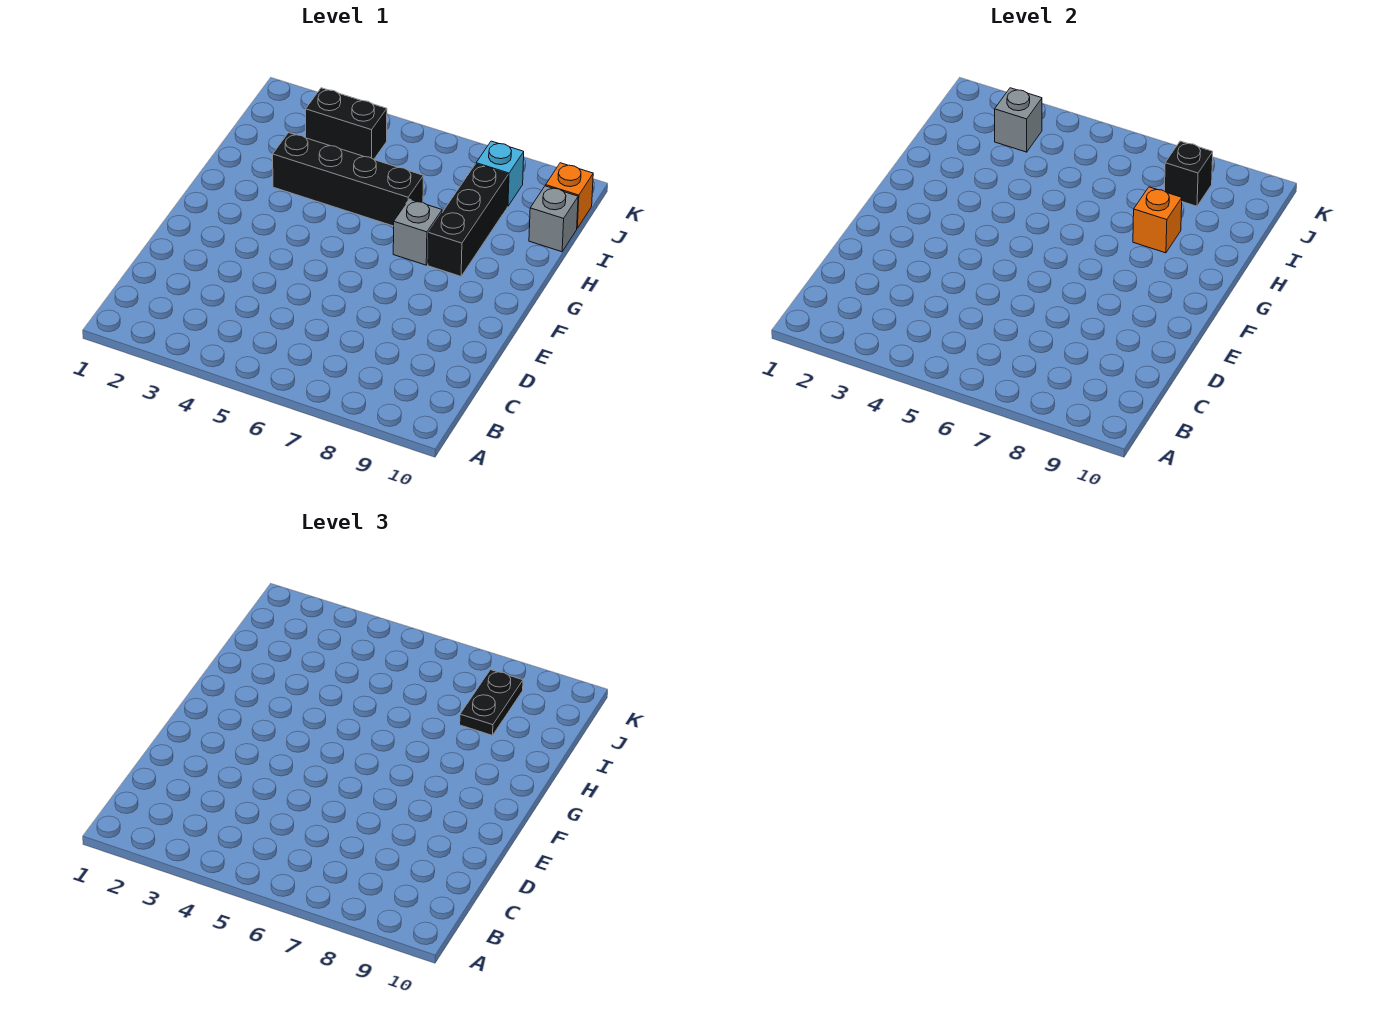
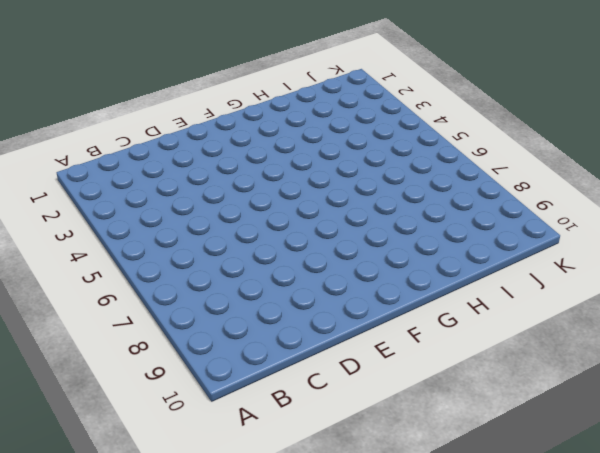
none -> grey 1x1 brick [393,199,442,265]
none -> black 1x3 brick [428,164,508,276]

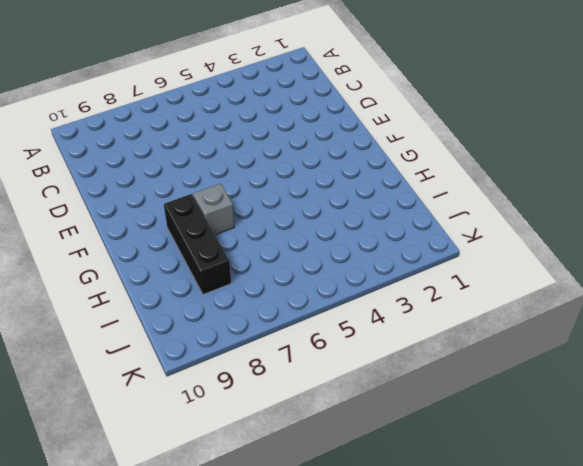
none -> black 1x4 brick [273,133,423,226]
none -> grey 1x1 brick [529,186,578,252]

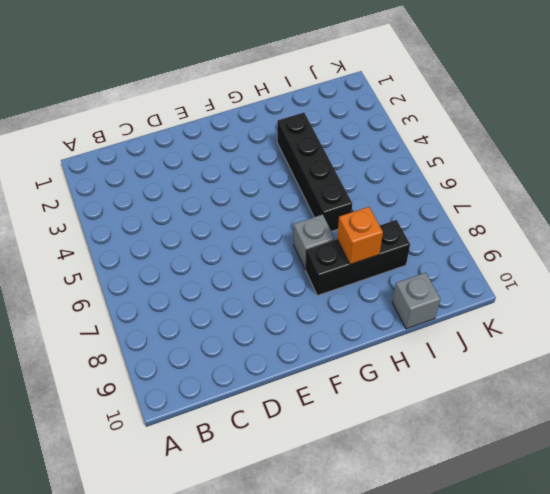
none -> black 1x2 brick [306,88,387,159]
none -> cyan 1x1 brick [476,141,524,206]

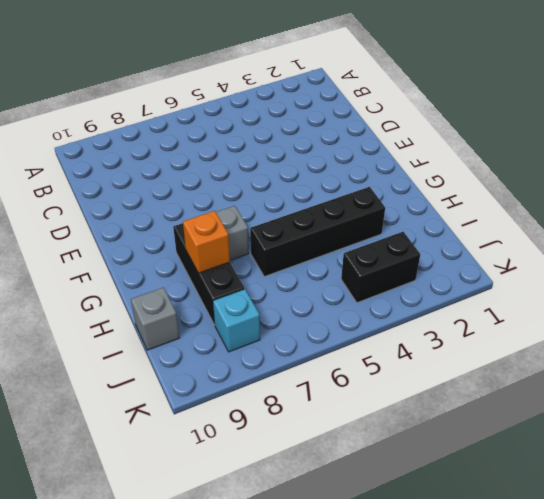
none -> orange 1x1 brick [546,163,593,228]
none -> grey 1x1 brick [995,88,1042,152]

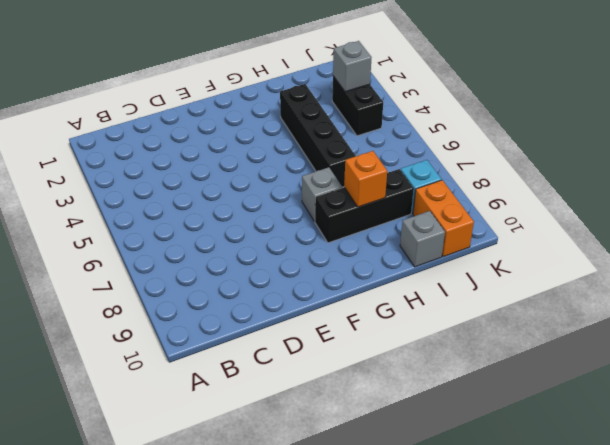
orange 1x2 brick [413,180,474,257] -> orange 1x1 brick [546,163,593,228]
none -> black 1x1 brick [1164,141,1213,206]
none -> black 1x2 plate [460,670,523,735]

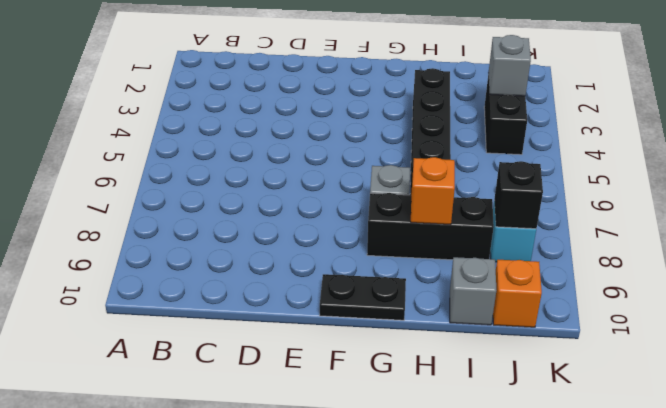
black 1x2 plate [320,274,406,320] -> black 1x2 plate moved to [460,670,523,735]

